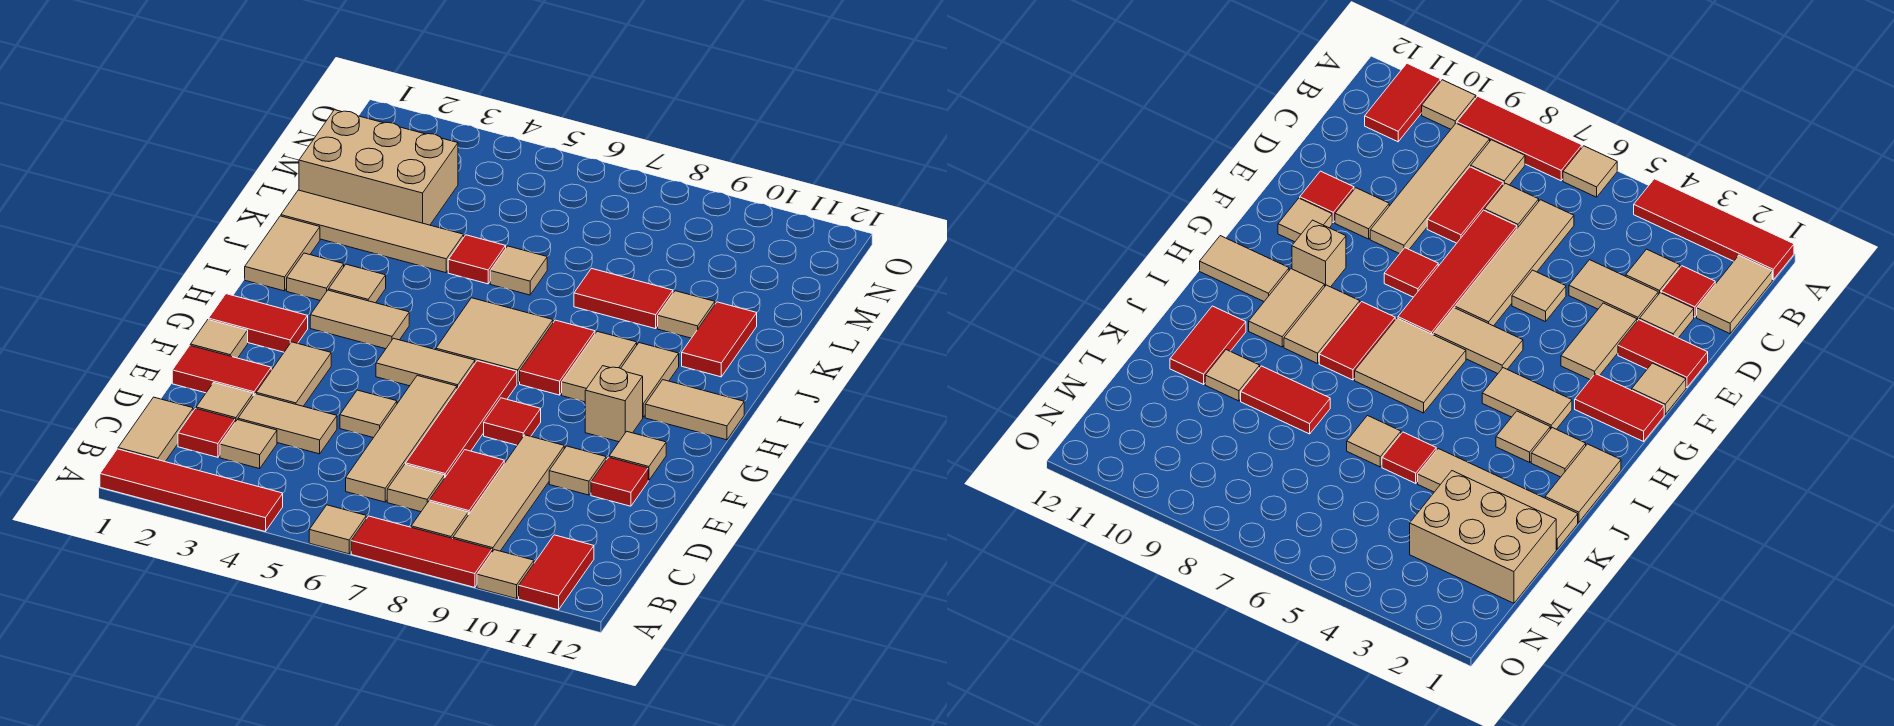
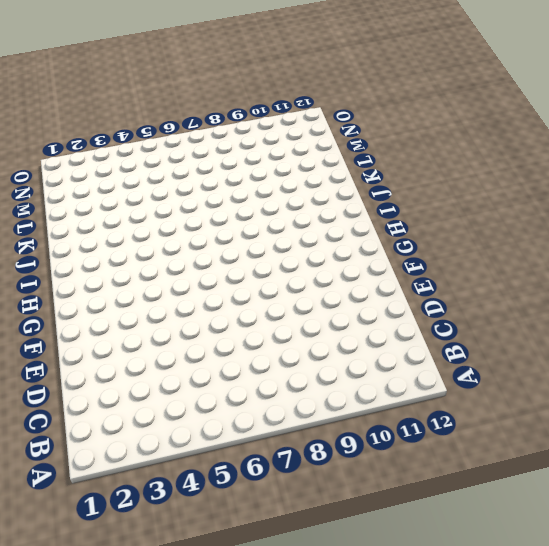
none -> red 1x4 tile [100,449,283,532]
none -> tan 1x1 tile [309,505,366,554]
none -> red 1x3 tile [351,516,492,587]
none -> tan 1x1 tile [477,550,534,599]

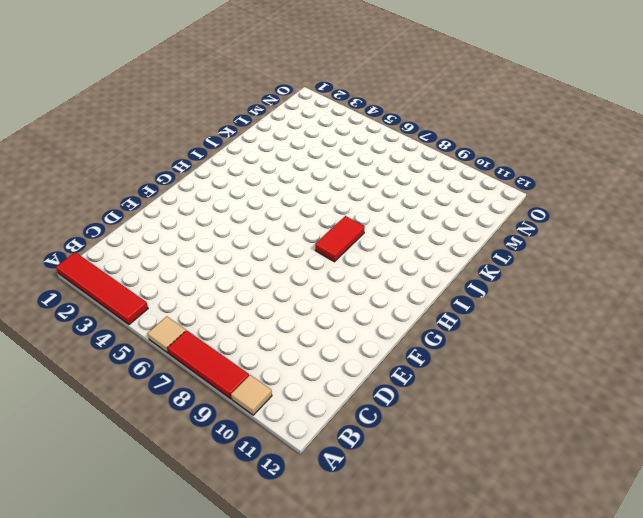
none -> red 1x2 tile [519,535,594,610]
none -> tan 1x2 tile [118,397,193,462]
none -> tan 1x1 tile [411,501,468,538]
none -> tan 1x4 tile [453,435,564,552]

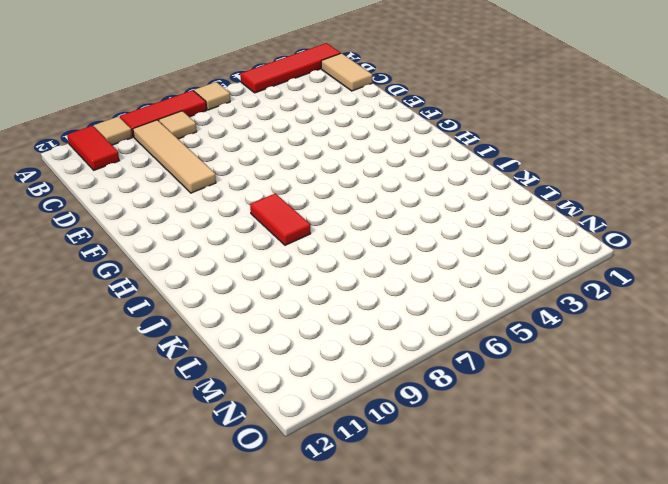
none -> red 1x1 tile [178,408,235,457]
none -> tan 1x1 tile [220,420,277,469]
none -> tan 1x4 tile [346,376,457,502]
none -> tan 1x1 tile [387,464,445,512]

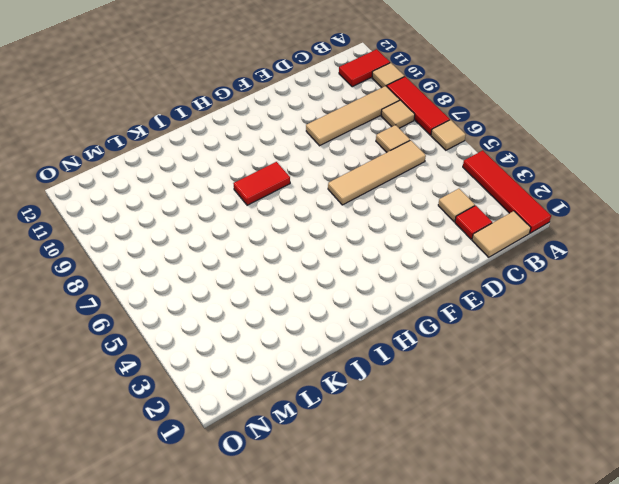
none -> red 1x2 tile [429,450,504,515]
none -> tan 1x1 tile [196,383,253,422]
none -> tan 1x2 tile [238,394,337,454]
none -> red 1x4 tile [406,361,517,477]

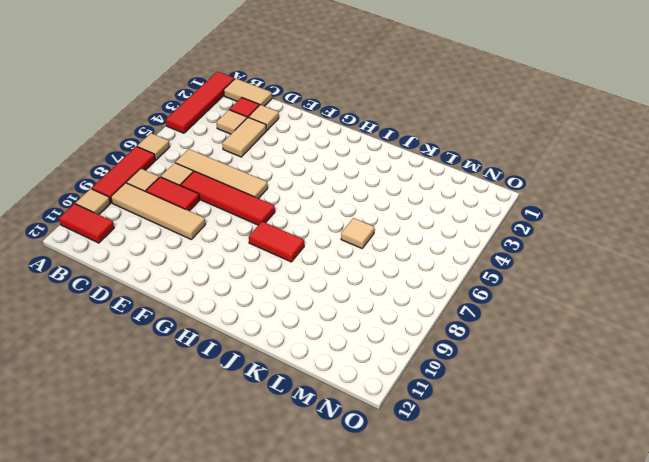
none -> red 1x2 tile [172,346,271,396]
none -> tan 1x2 tile [256,342,331,406]
none -> tan 1x1 tile [340,390,397,438]
none -> tan 1x1 tile [549,446,606,495]

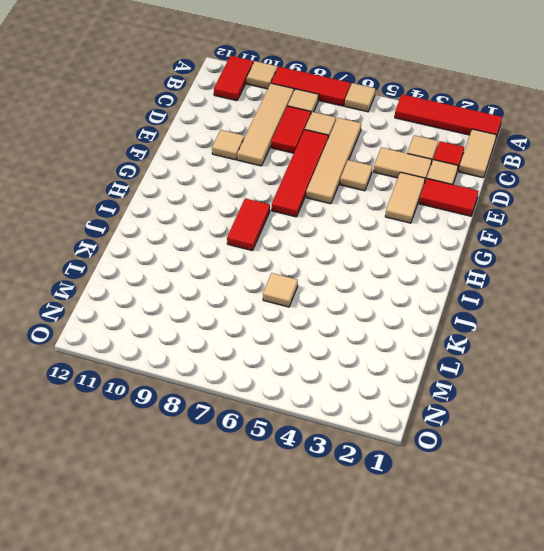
none -> red 1x1 tile [591,457,648,506]
none -> tan 1x1 tile [190,320,248,358]
none -> red 1x1 tile [484,398,541,445]
none -> tan 1x1 tile [609,431,666,480]

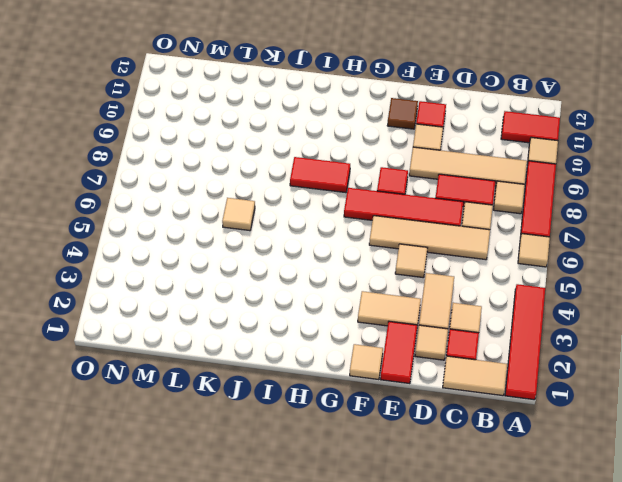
brown 1x1 tile [387,98,418,129] -> tan 1x1 tile [609,431,666,480]
none -> red 1x2 tile [209,294,308,352]
none -> tan 1x2 tile [376,338,475,389]
none -> tan 1x1 brick [585,366,643,442]
none -> tan 1x2 tile [310,290,409,349]

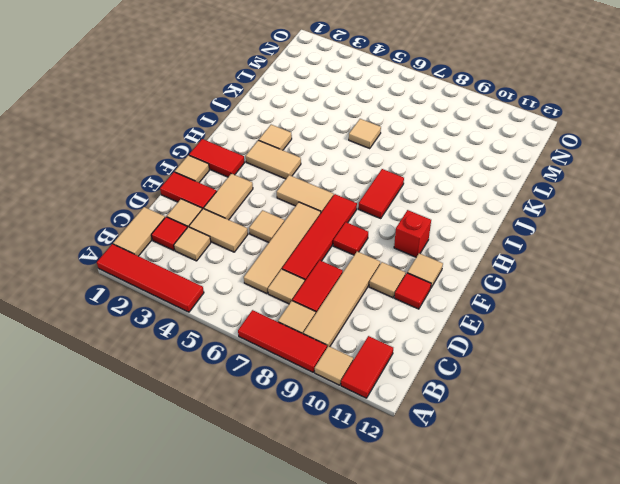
red 1x1 brick [394,210,431,257] -> tan 1x1 brick [585,366,643,442]
none -> tan 1x1 tile [309,505,366,554]
none -> tan 2x2 tile [436,298,553,384]
none -> tan 1x2 tile [562,331,637,402]
none -> tan 1x2 tile [621,343,679,417]

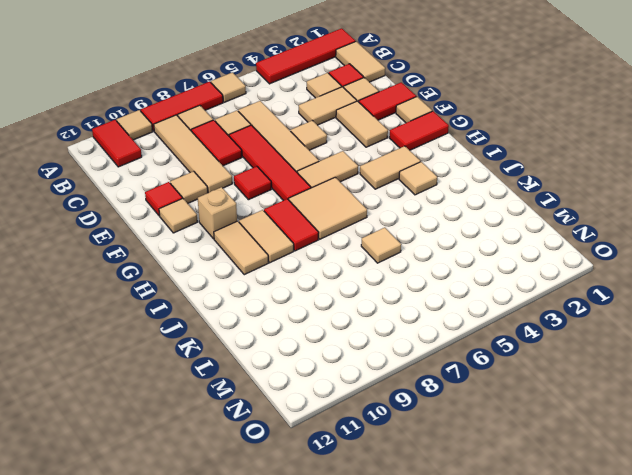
none -> tan 1x2 tile [645,380,744,440]
none -> tan 1x2 tile [245,216,320,291]
none -> tan 1x1 tile [287,253,344,300]
none -> red 1x2 tile [682,302,757,377]

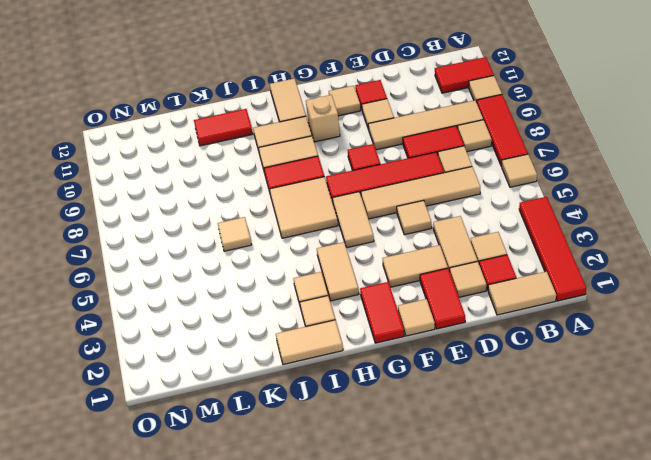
none -> tan 1x4 tile [281,190,464,273]
none -> red 1x1 tile [448,235,506,284]
none -> red 1x2 tile [574,269,673,329]
none -> tan 1x1 tile [658,291,715,338]

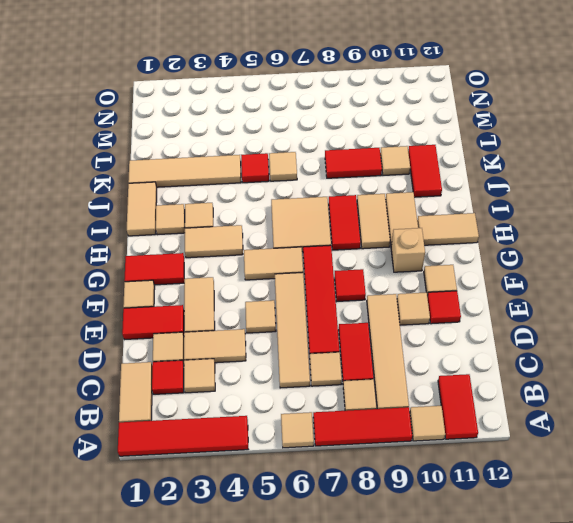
none -> tan 2x3 brick [299,110,458,225]

